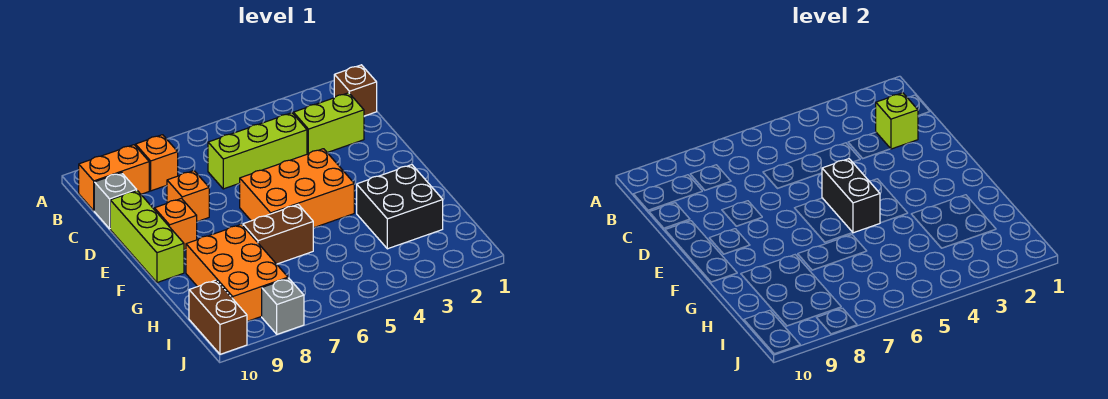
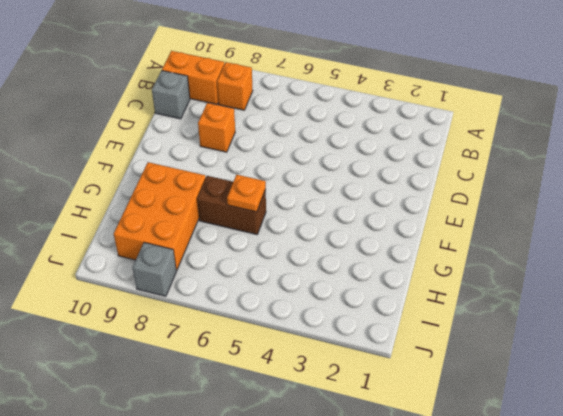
orange 1x1 plate [227,175,266,212] -> none
none -> brown 1x1 brick [334,65,377,116]
none -> lime 1x2 brick [293,93,364,154]
none -> lime 1x3 brick [208,113,307,189]

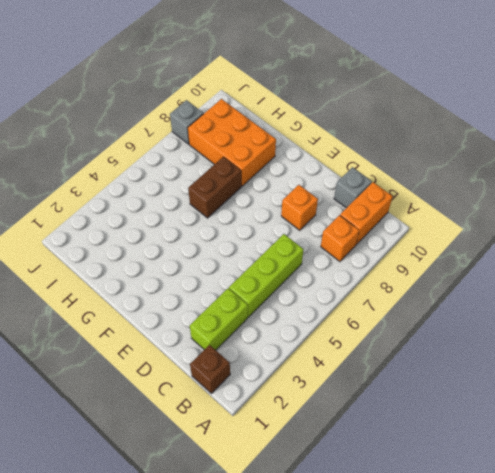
none -> lime 1x3 brick [110,191,184,283]
none -> orange 2x3 brick [240,149,354,228]
none -> orange 1x1 brick [154,198,197,250]

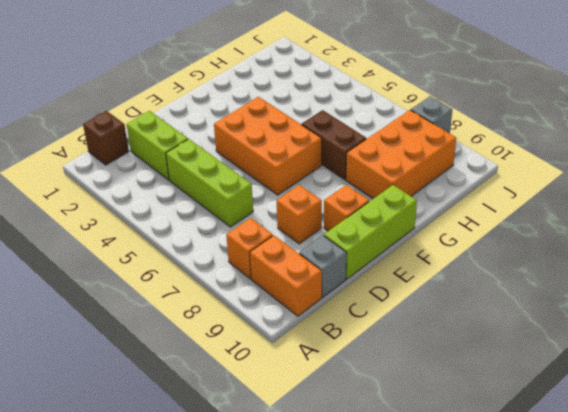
none -> black 2x2 brick [357,165,443,249]
none -> brown 1x2 brick [189,280,247,354]
none -> lime 1x1 brick [876,93,918,149]

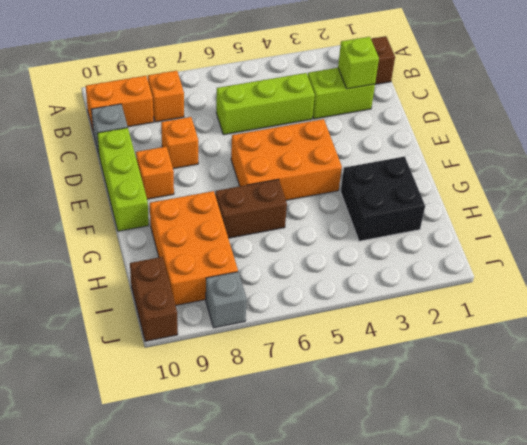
none -> black 1x2 brick [822,159,880,233]

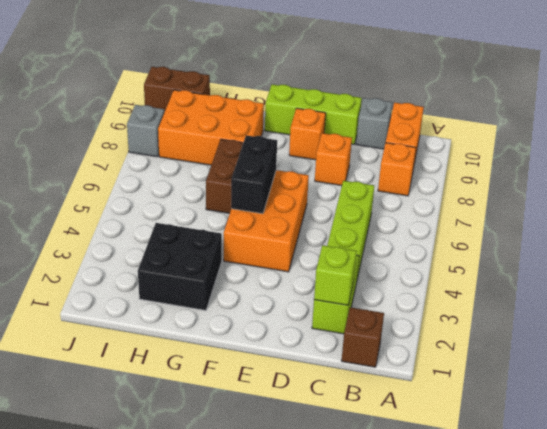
black 1x2 brick [231,135,277,214] -> black 1x2 brick turned to [822,159,880,233]

